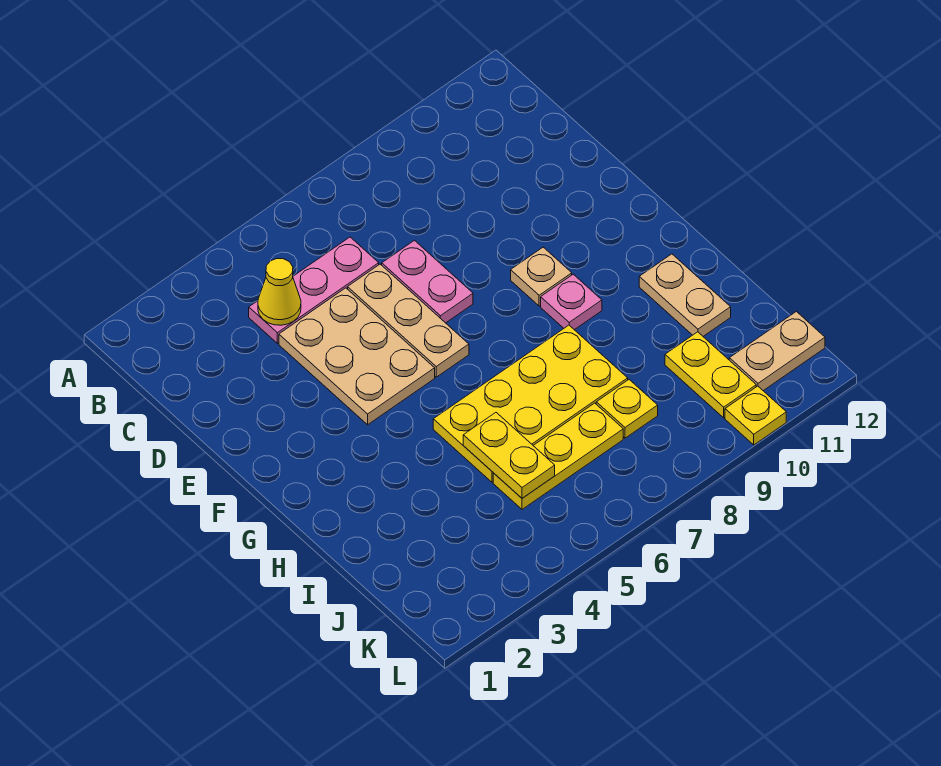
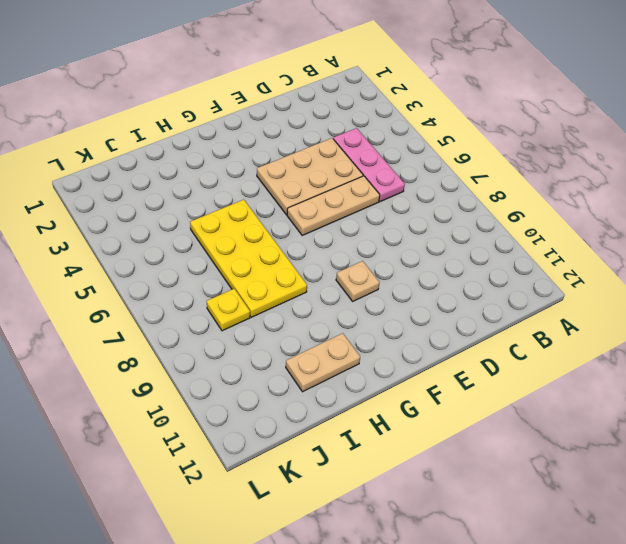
none -> pink 1x2 plate [382,240,473,323]
none -> pink 1x1 plate [541,274,602,330]
none -> yellow 1x3 plate [493,403,623,509]

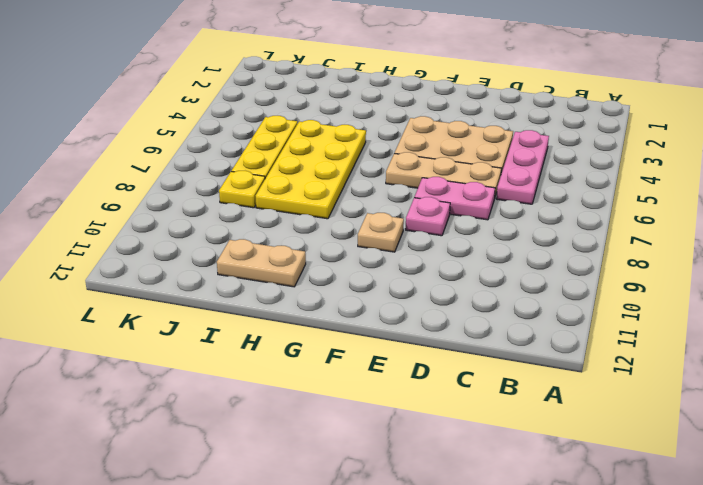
pink 1x1 plate [406,197,450,236] -> pink 1x1 plate moved to [541,274,602,330]
none -> yellow 1x2 plate [665,332,756,418]
none -> tan 1x2 plate [729,312,825,391]
none -> yellow 1x1 plate [725,386,786,445]

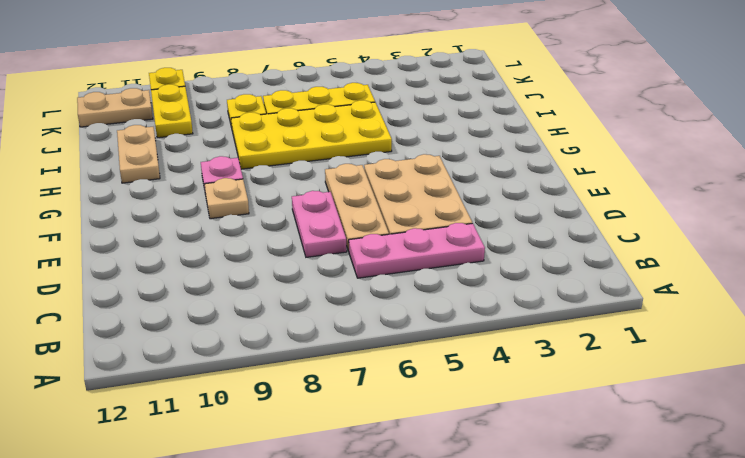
none -> yellow 1x1 cone [258,259,301,325]
none -> yellow 1x2 plate [463,413,555,498]

